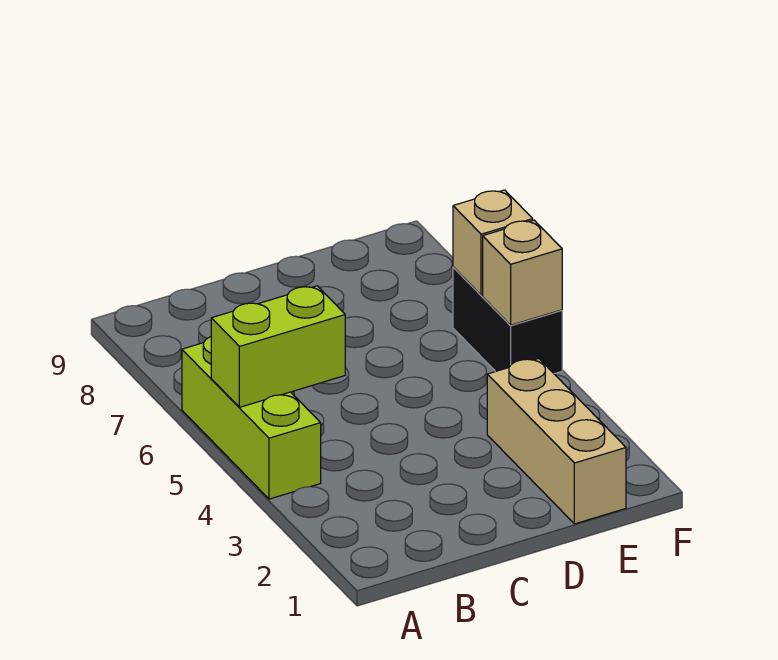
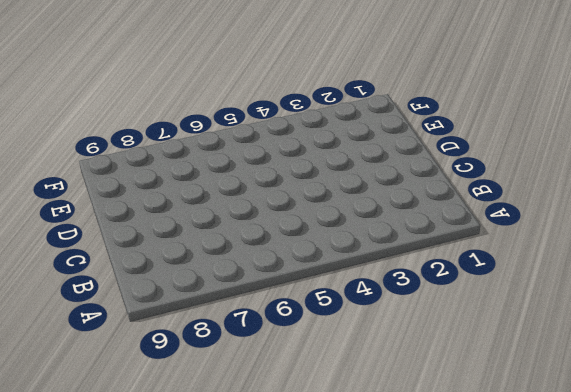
none -> lime 1x3 brick [182,337,321,499]
none -> tan 1x3 brick [487,359,626,524]

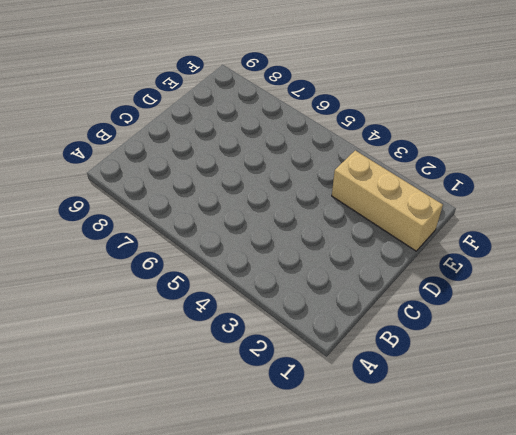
none -> lime 1x3 brick [182,337,321,499]
none -> black 1x2 brick [453,267,562,374]

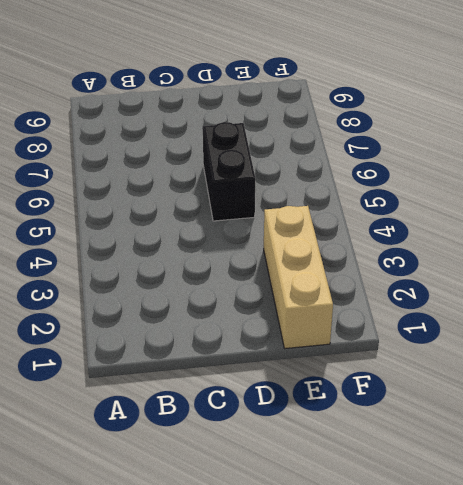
black 1x2 brick [203,122,255,221] -> black 1x2 brick moved to [453,267,562,374]
none -> lime 1x3 brick [182,337,321,499]
none -> lime 1x2 brick [211,286,345,407]

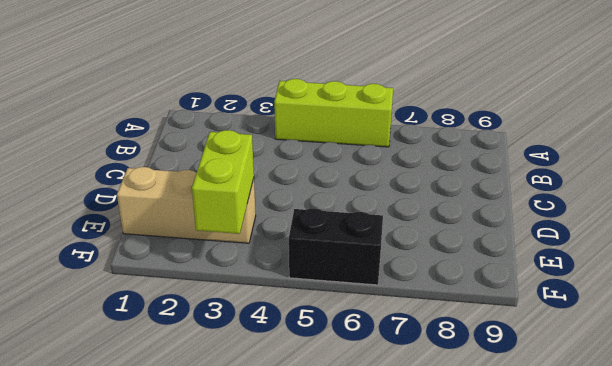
lime 1x2 brick [192,130,254,234] -> lime 1x2 brick moved to [211,286,345,407]
none -> tan 1x1 brick [483,220,562,325]
none -> tan 1x1 brick [453,190,533,295]

